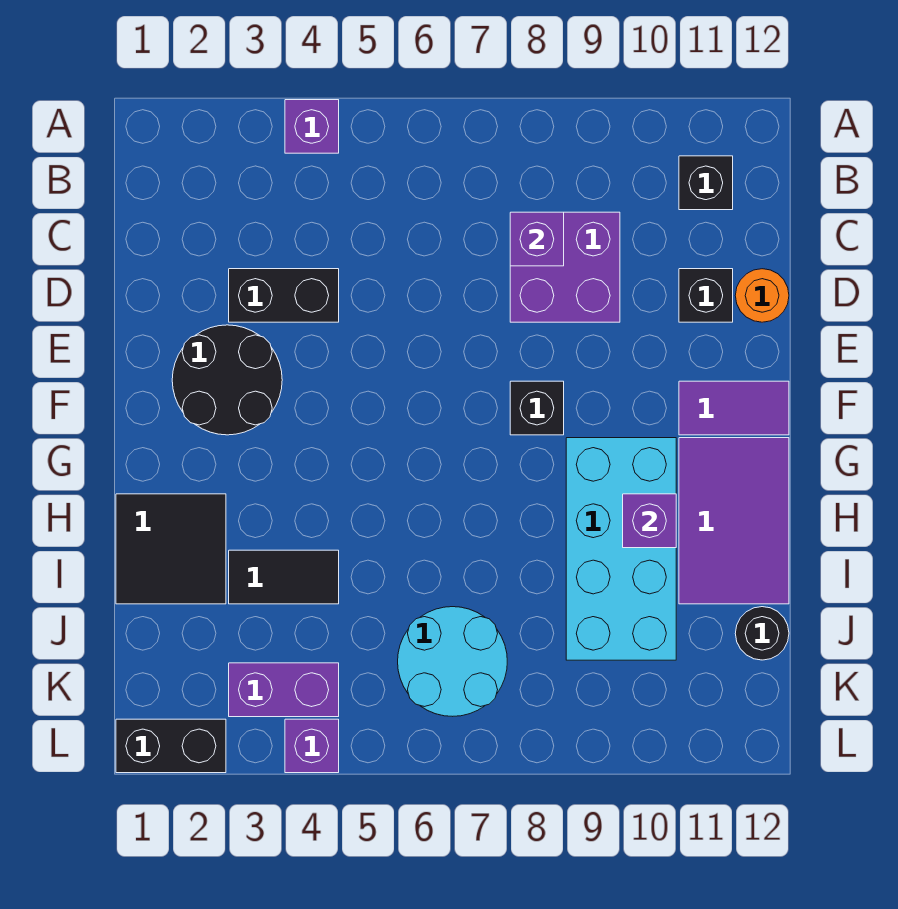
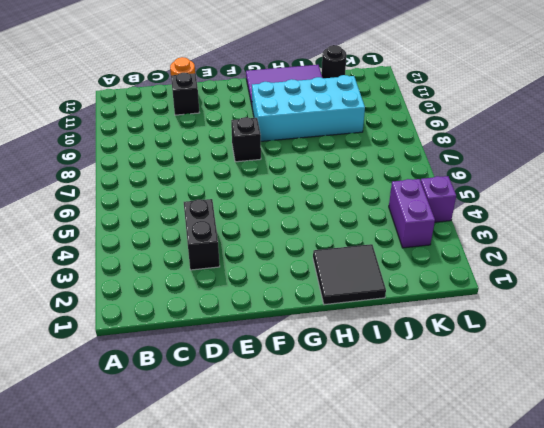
none -> purple 1x1 brick [285,100,339,153]
none -> black 1x1 brick [679,156,733,210]
none -> purple 2x2 brick [510,212,620,322]

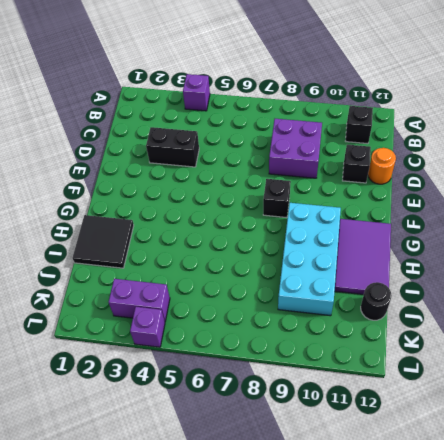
none -> black 2x2 round brick [172,325,282,435]
none -> purple 1x2 tile [679,381,789,435]
none -> black 1x2 tile [229,550,339,604]

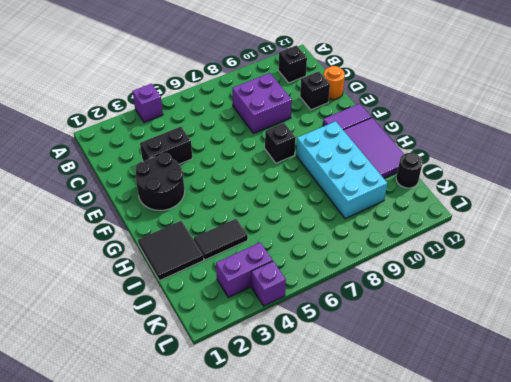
none -> cyan 2x2 round brick [398,607,507,716]
none -> black 1x2 brick [116,719,226,773]
none -> purple 1x1 brick [510,212,564,266]

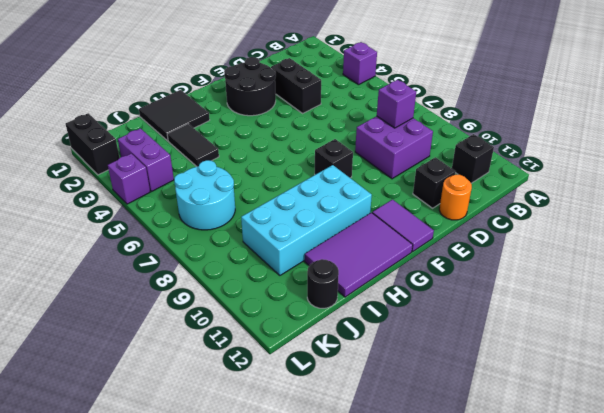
none -> purple 1x1 brick [623,494,676,548]

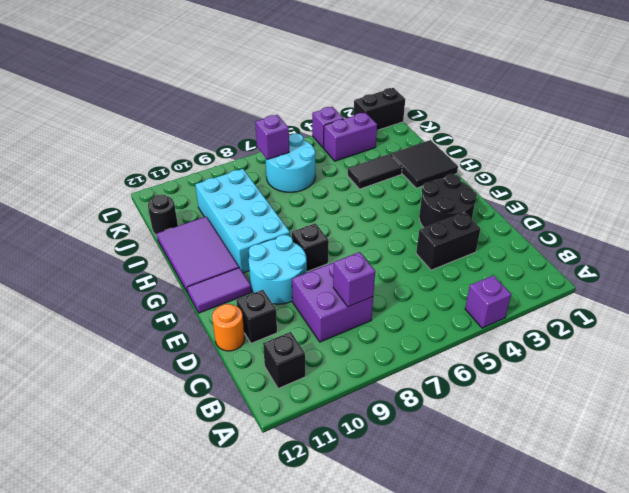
cyan 2x2 round brick [249,235,307,304] -> none
purple 1x1 brick [255,115,289,160] -> purple 1x1 brick moved to [623,494,676,548]

